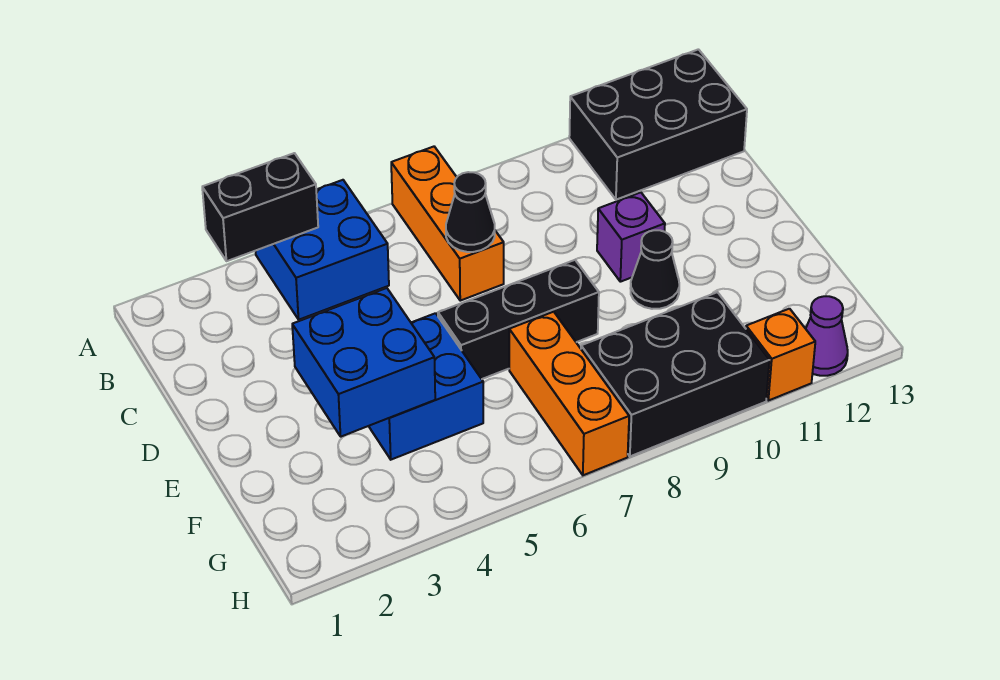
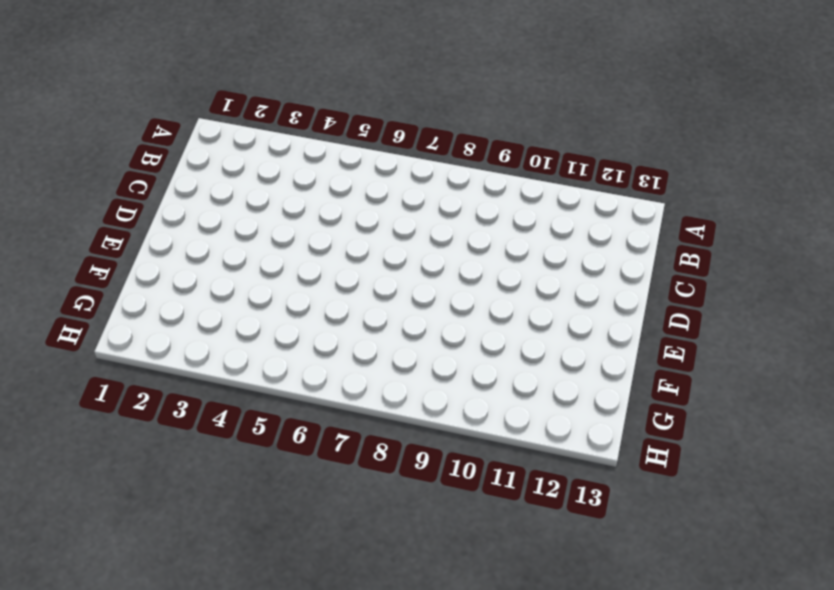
none -> blue 2x2 brick [256,180,389,320]
none -> orange 1x3 brick [391,147,504,301]
none -> black 2x3 brick [569,49,747,200]

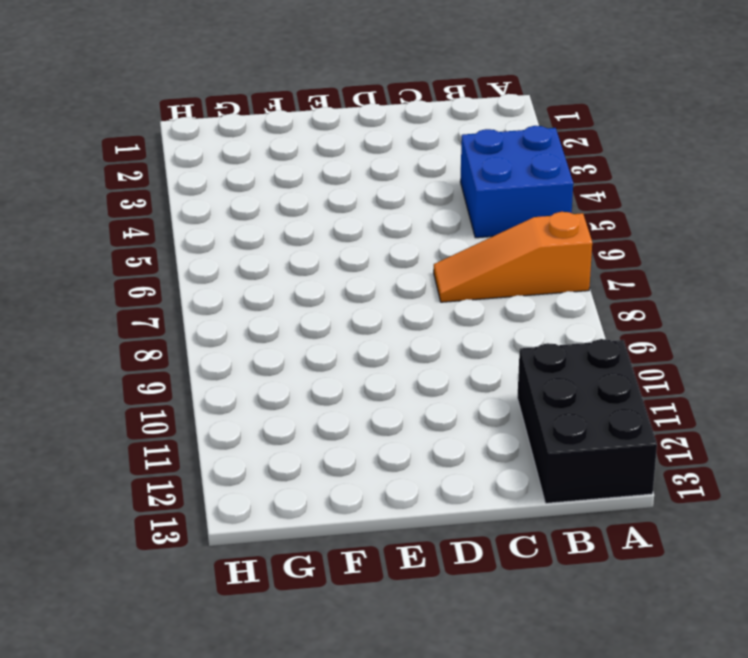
orange 1x3 slope [434,212,592,302] -> orange 1x3 brick [391,147,504,301]
none -> purple 1x1 brick [597,192,665,282]
none -> blue 2x2 brick [369,313,483,460]
none -> black 1x3 brick [438,260,599,379]

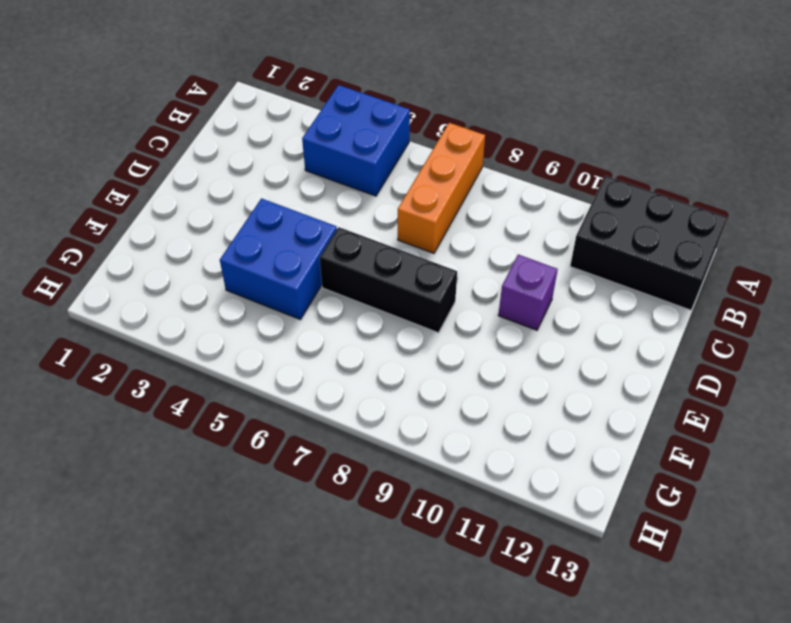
none -> black 1x1 cone [630,230,679,309]
none -> orange 1x3 brick [509,312,629,475]
none -> black 2x3 brick [581,292,769,456]

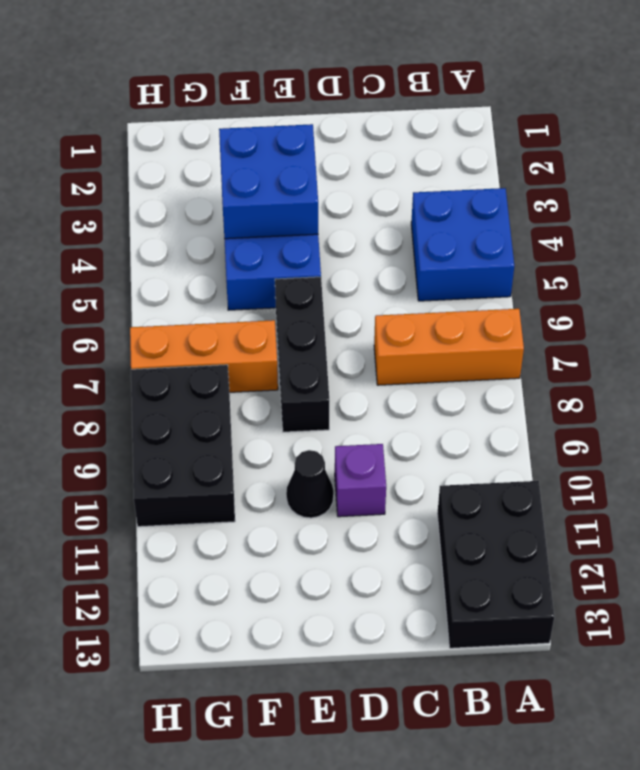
none -> orange 1x1 brick [746,309,815,401]
none -> purple 1x1 cone [806,296,848,376]
none -> black 1x2 brick [202,153,318,261]

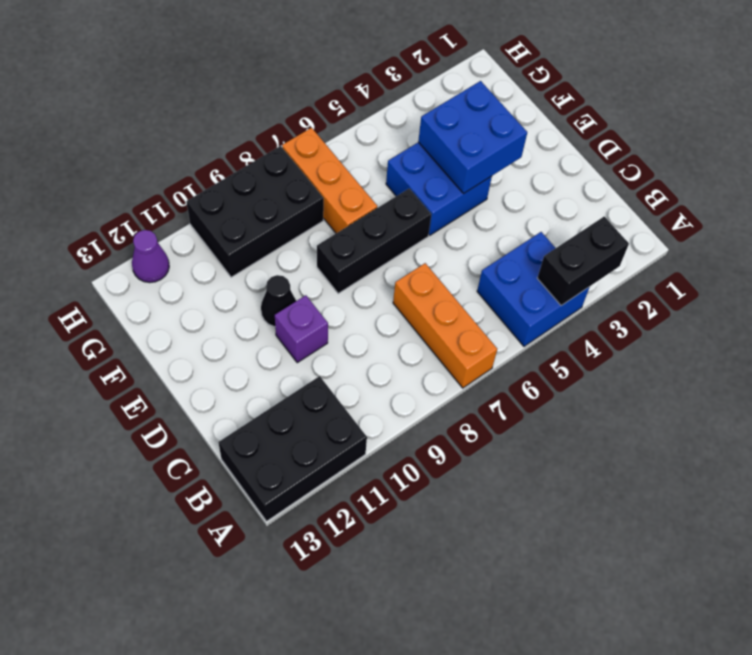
none -> orange 1x1 brick [746,309,815,401]
none -> black 1x1 cone [446,172,495,252]

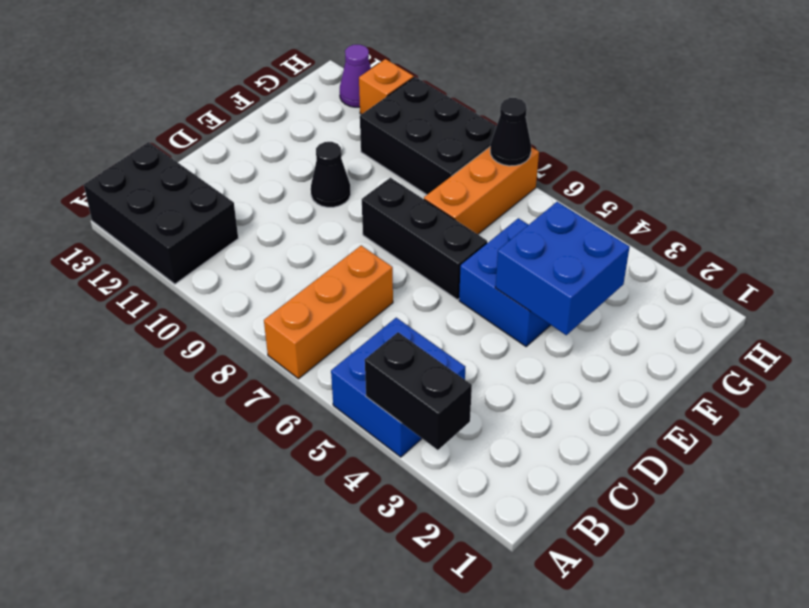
black 1x1 cone [490,98,531,166] -> black 1x1 cone moved to [446,172,495,252]
none -> purple 1x1 brick [597,192,665,282]

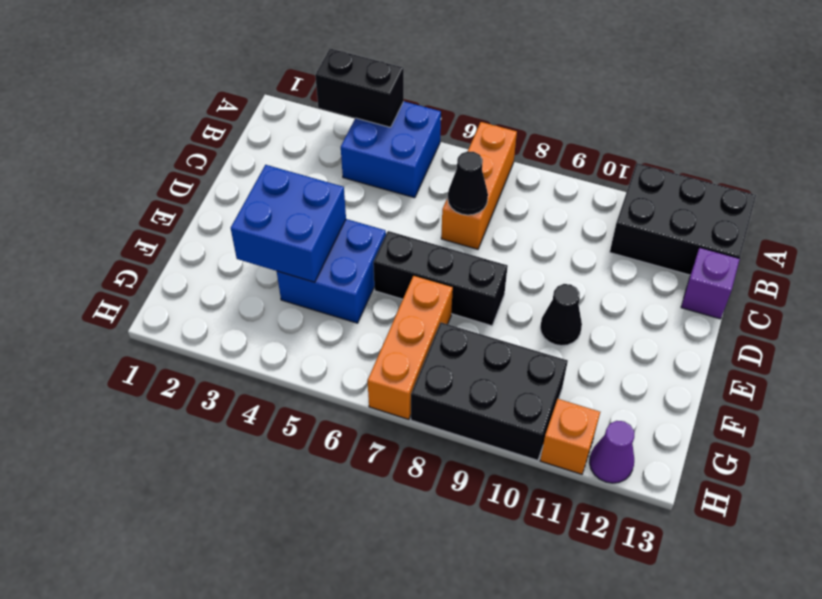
purple 1x1 brick [681,248,740,319] -> purple 1x1 brick moved to [597,192,665,282]

